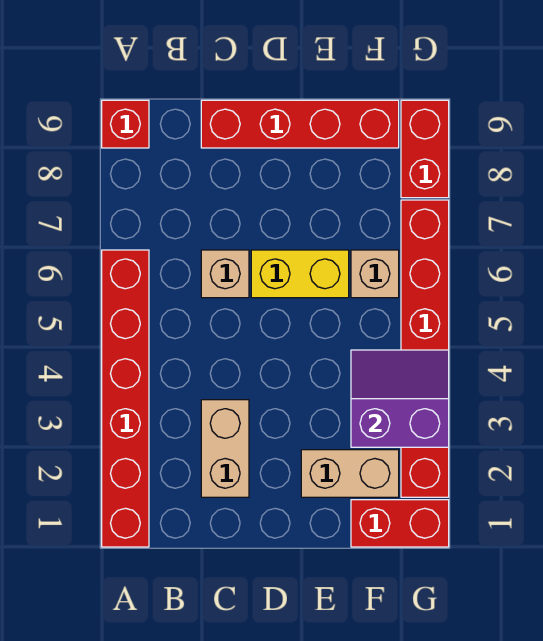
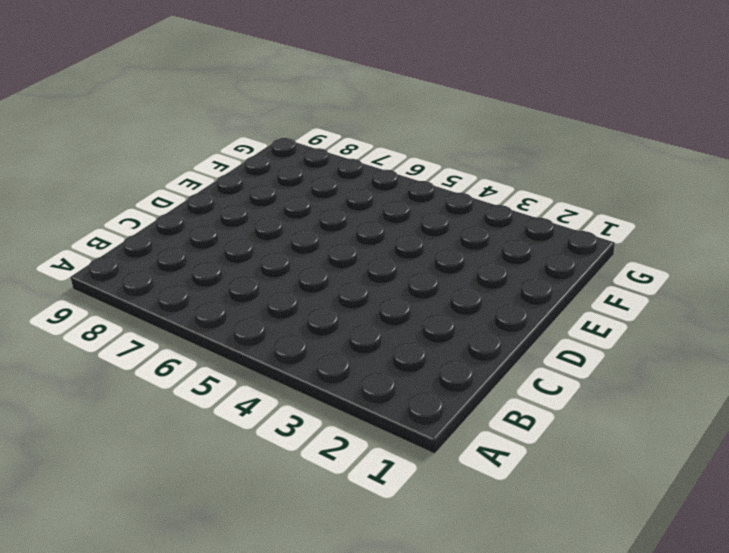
none -> red 1x6 brick [102,250,149,547]
none -> red 1x1 brick [102,100,149,148]
none -> tan 1x2 brick [201,400,249,497]

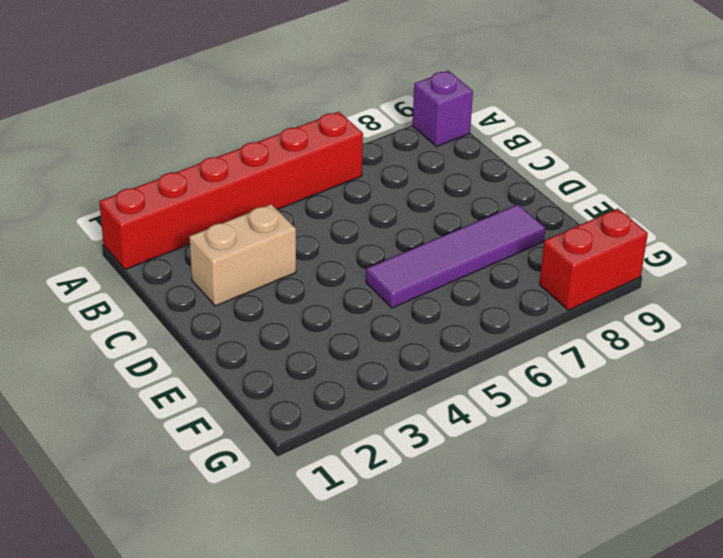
purple 1x1 brick [412,71,473,147] -> red 1x1 brick [102,100,149,148]
purple 1x4 tile [366,205,545,308] -> yellow 1x2 brick [251,250,349,298]
none -> tan 1x1 brick [201,250,249,298]
none -> red 1x4 brick [201,100,399,148]
none -> tan 1x2 brick [301,450,399,497]

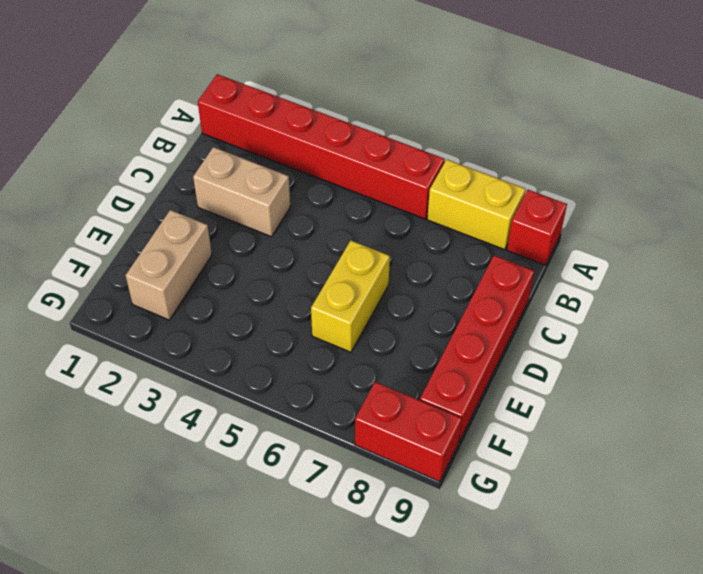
yellow 1x2 brick [427,160,526,250] -> none
none -> tan 1x1 brick [201,250,249,298]
none -> red 1x2 brick [351,500,449,547]
none -> tan 1x1 brick [351,250,399,298]

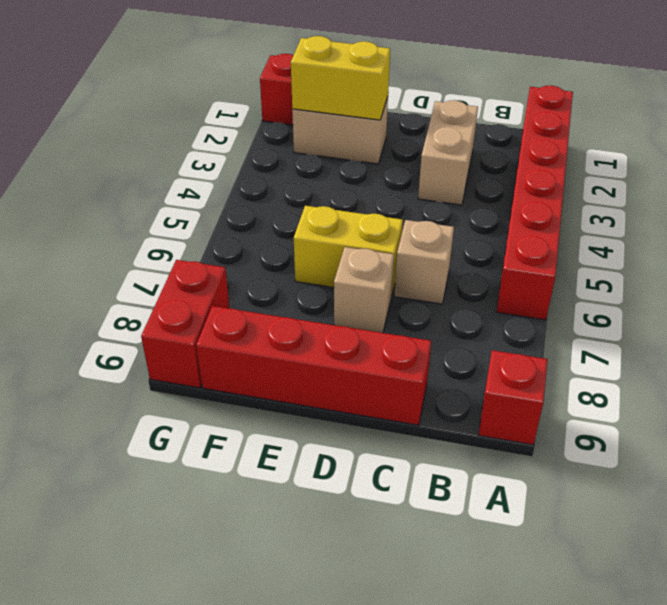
tan 1x1 brick [334,247,394,333] -> tan 1x1 brick moved to [351,250,399,298]
yellow 1x2 brick [291,36,390,120] -> none
none -> red 1x6 brick [401,200,449,497]
none -> purple 2x2 slope [351,350,449,447]

